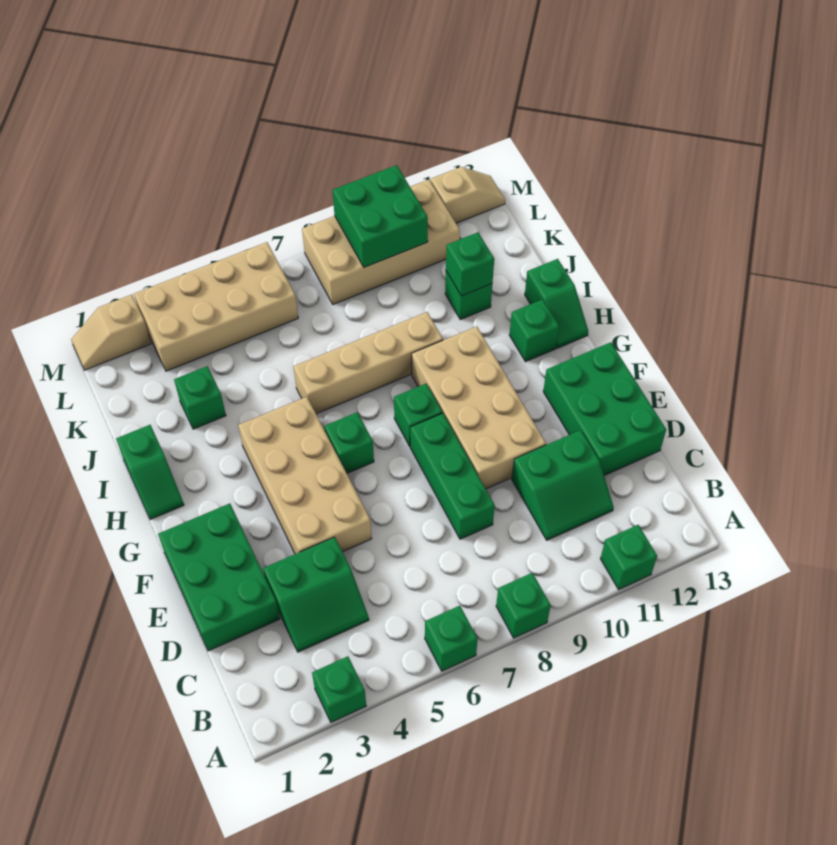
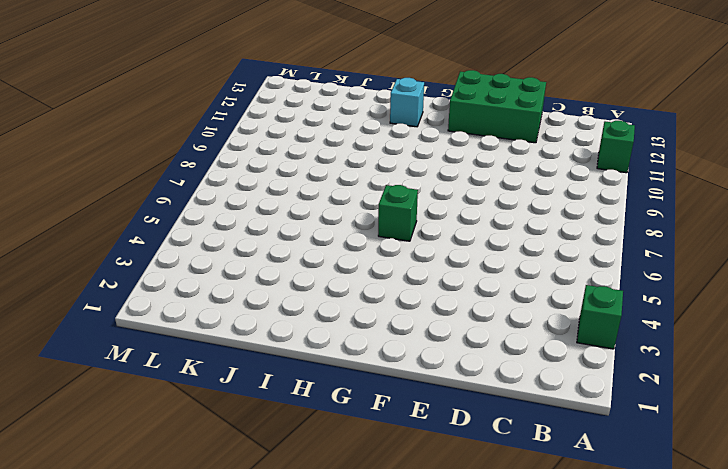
cyan 1x1 brick [390,78,424,127] -> green 1x1 brick [509,299,559,362]
none -> green 1x1 brick [425,606,478,671]
none -> green 1x1 brick [496,573,551,638]
none -> green 2x2 slope [263,537,369,652]

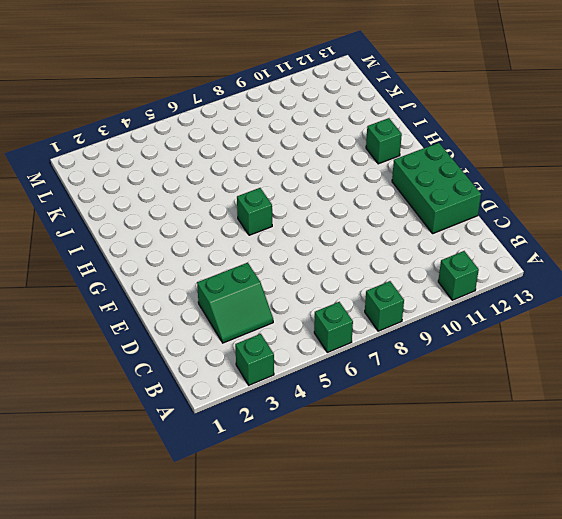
none -> green 2x2 slope [512,430,614,540]
none -> green 2x3 brick [158,503,280,651]
none -> green 1x3 brick [410,413,495,539]

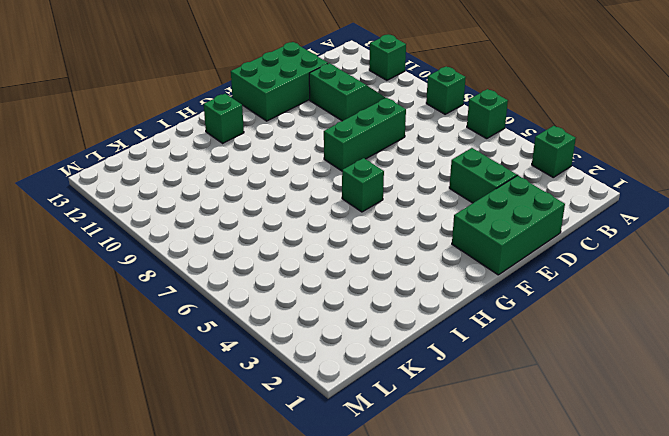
none -> tan 2x4 brick [238,397,372,554]
none -> tan 2x4 brick [412,327,546,489]
none -> green 1x1 brick [394,384,442,446]

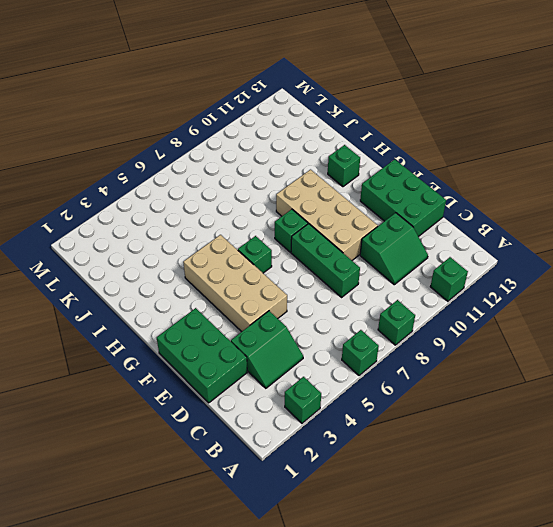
none -> green 1x2 slope [116,425,184,520]
none -> green 1x2 slope [525,259,588,348]
none -> tan 1x4 brick [294,312,443,414]

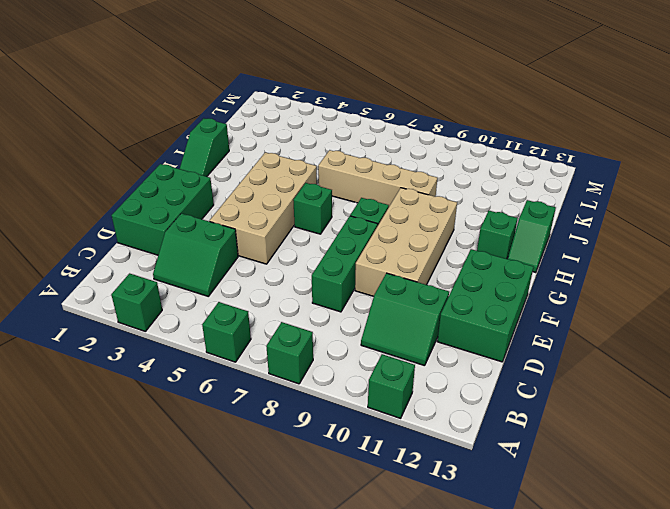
none -> green 1x1 brick [174,366,226,429]
none -> green 1x1 brick [445,271,492,320]
none -> tan 2x4 brick [134,242,298,371]

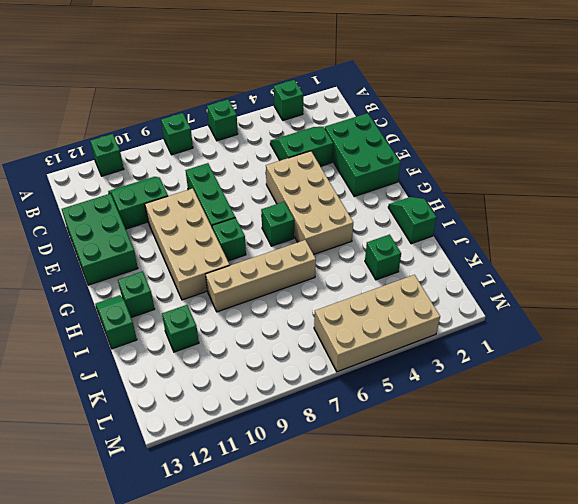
none -> tan 2x4 brick [302,180,460,304]
none -> tan 1x2 slope [71,295,151,370]
none -> tan 1x2 slope [431,167,505,223]

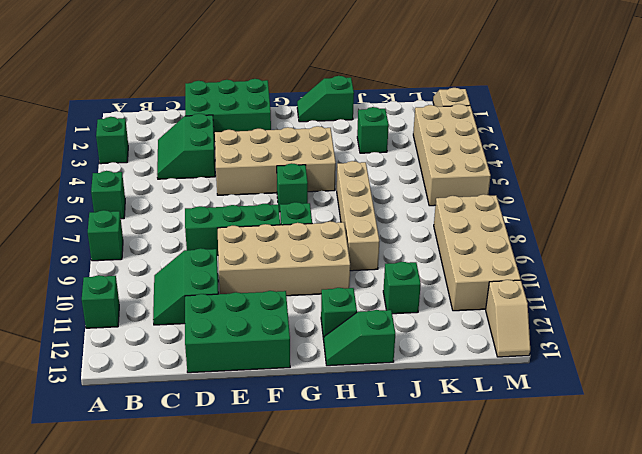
none -> green 1x1 brick [446,232,494,296]
none -> green 2x2 brick [333,165,428,267]

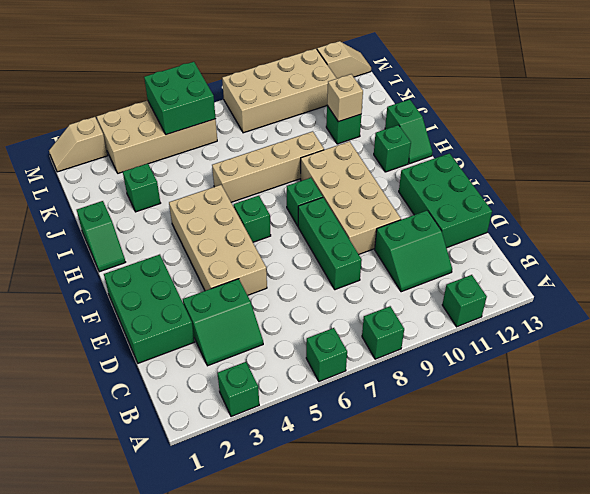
tan 1x1 brick [327,74,363,122] -> green 1x1 brick [446,232,494,296]
green 2x2 brick [144,62,216,135] -> green 2x2 brick moved to [333,165,428,267]

